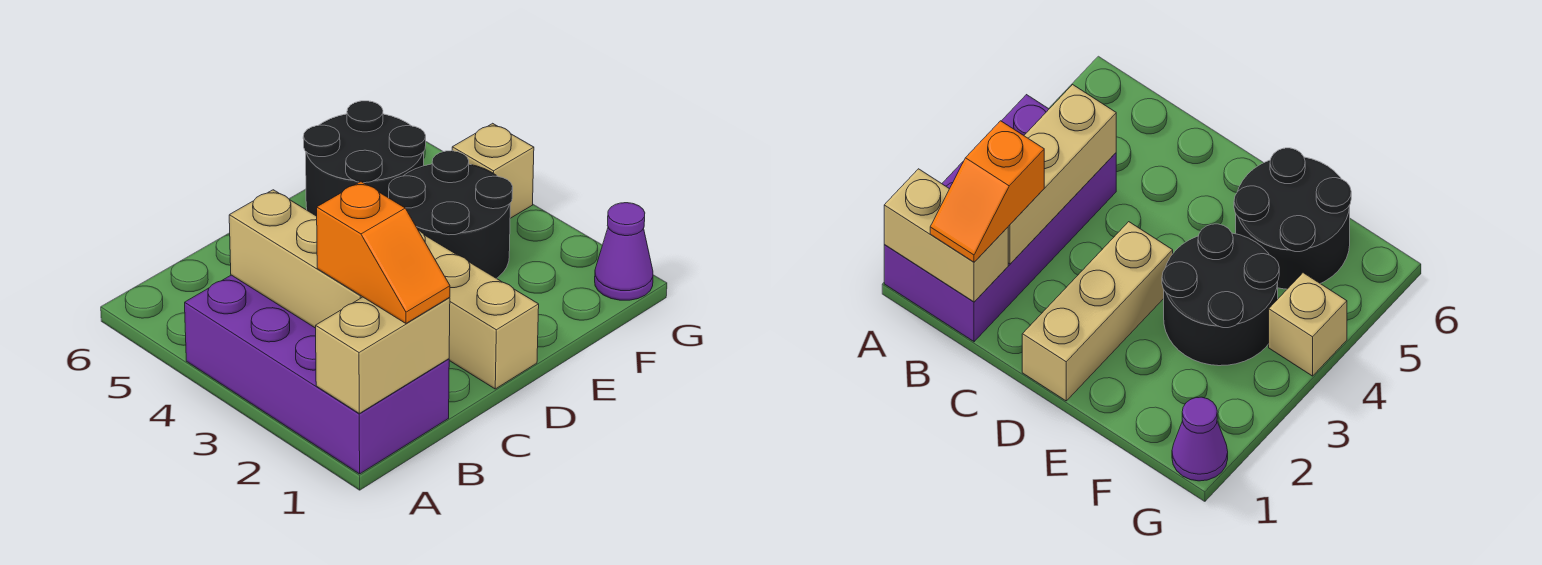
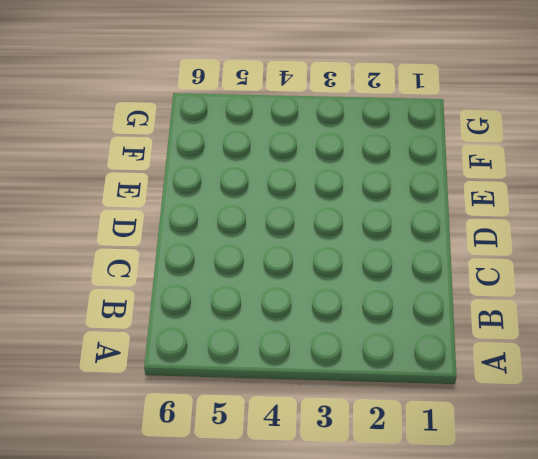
none -> purple 2x4 brick [185,275,449,474]
none -> tan 1x3 brick [419,231,539,389]

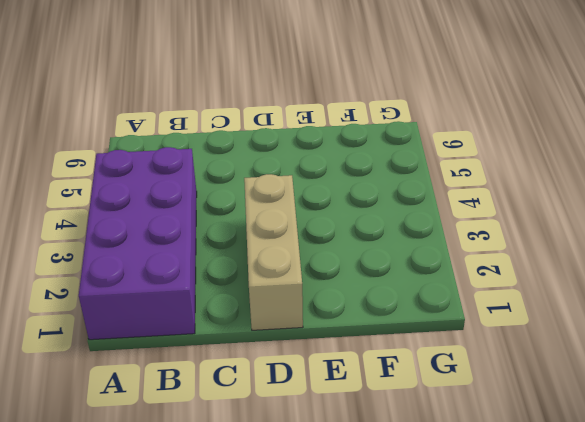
none -> black 2x2 round brick [389,151,513,279]
none -> black 2x2 round brick [303,101,426,216]

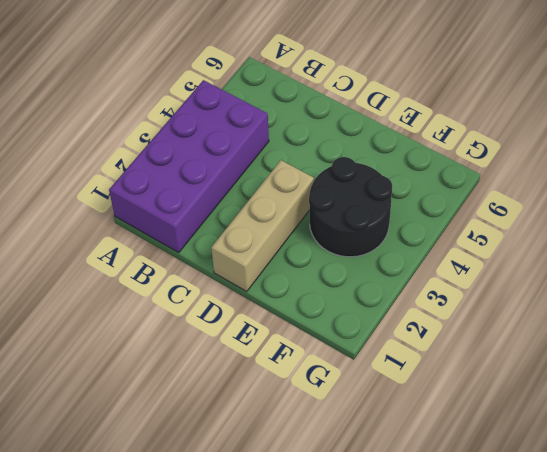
none -> black 2x2 round brick [303,101,426,216]
none -> purple 1x1 cone [595,203,653,300]

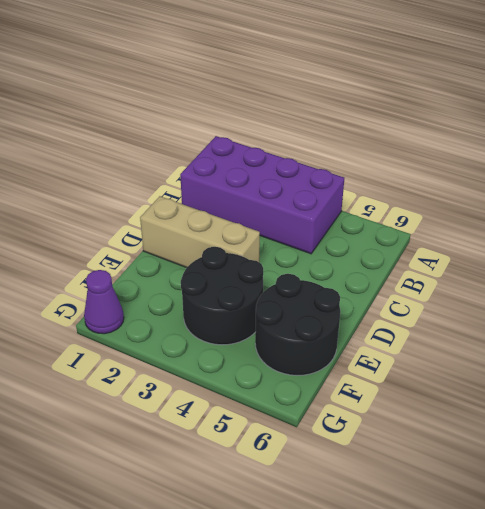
none -> tan 1x1 brick [452,123,534,218]
none -> tan 1x2 brick [316,297,450,413]

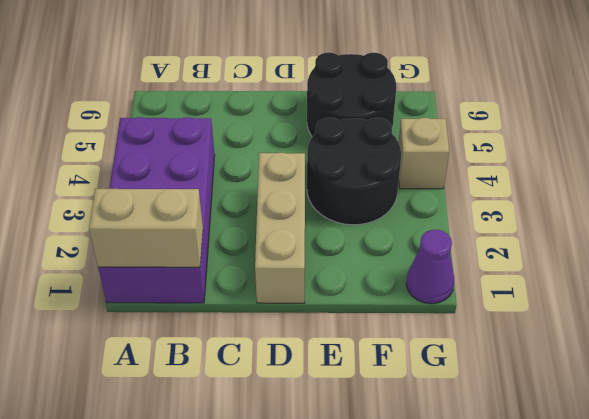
none -> tan 1x3 brick [229,190,362,328]
none -> orange 1x2 slope [317,182,450,323]

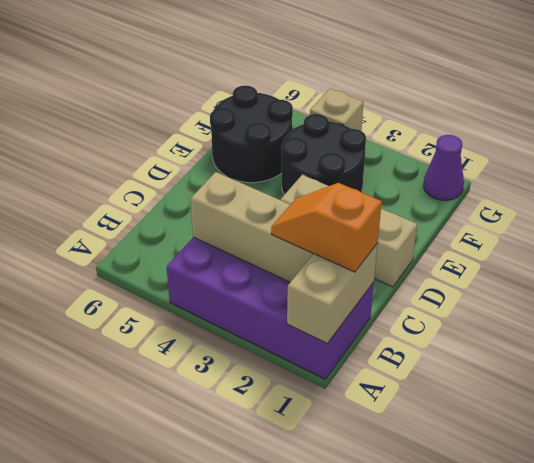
orange 1x2 slope [271,183,382,272] -> orange 1x2 slope turned to [317,182,450,323]

